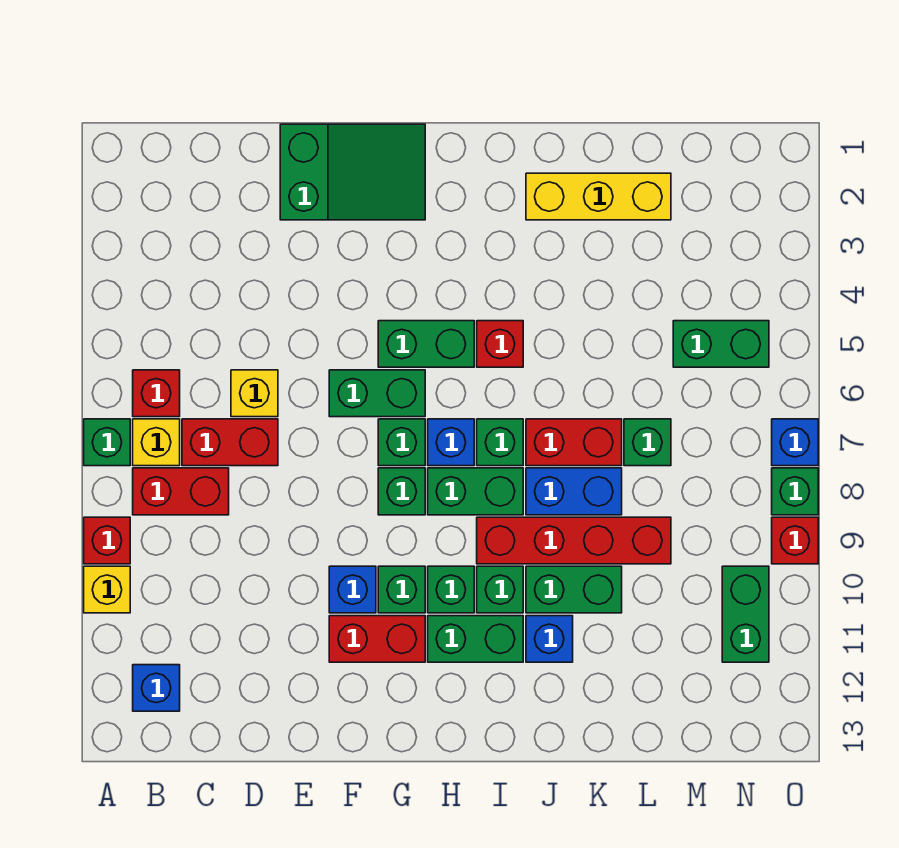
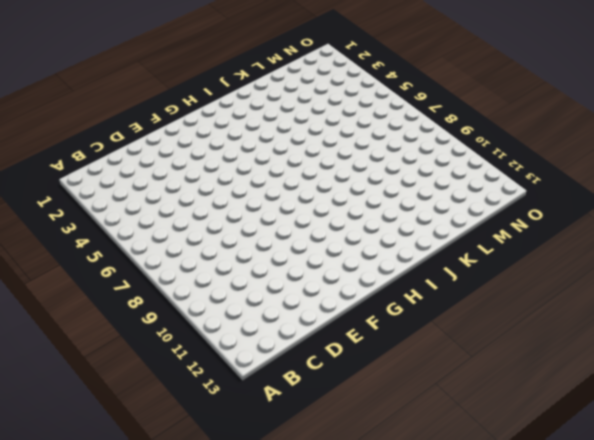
none -> green 1x1 brick [84,419,130,466]
none -> red 1x1 brick [84,517,130,564]
none -> yellow 1x1 brick [84,566,130,613]
none -> red 1x1 brick [133,370,180,417]

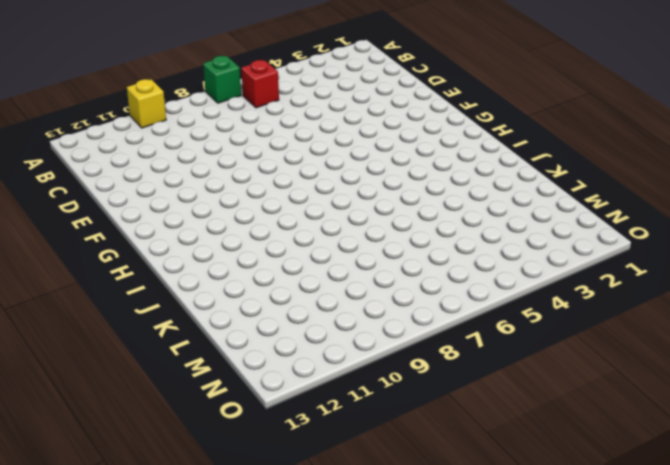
none -> red 1x1 brick [84,517,130,564]
none -> yellow 1x1 brick [133,419,180,466]
none -> red 1x2 brick [133,468,229,515]
none -> blue 1x1 brick [133,665,180,711]

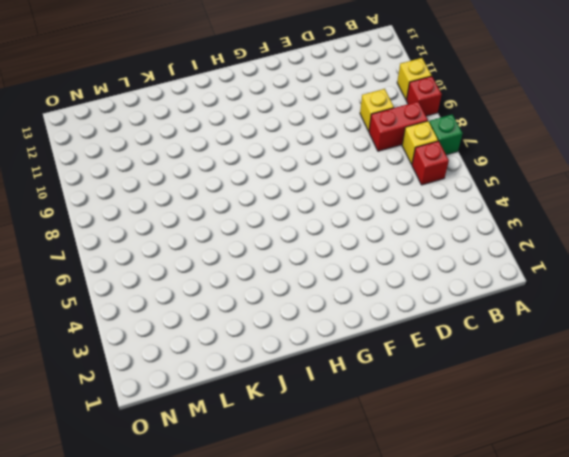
yellow 1x1 brick [360,89,394,131] -> yellow 1x1 brick moved to [231,370,278,417]
none -> blue 1x1 brick [133,665,180,711]
none -> red 1x2 brick [182,419,278,466]
none -> green 2x3 slope [280,124,425,220]
none -> green 1x2 brick [329,370,425,417]

